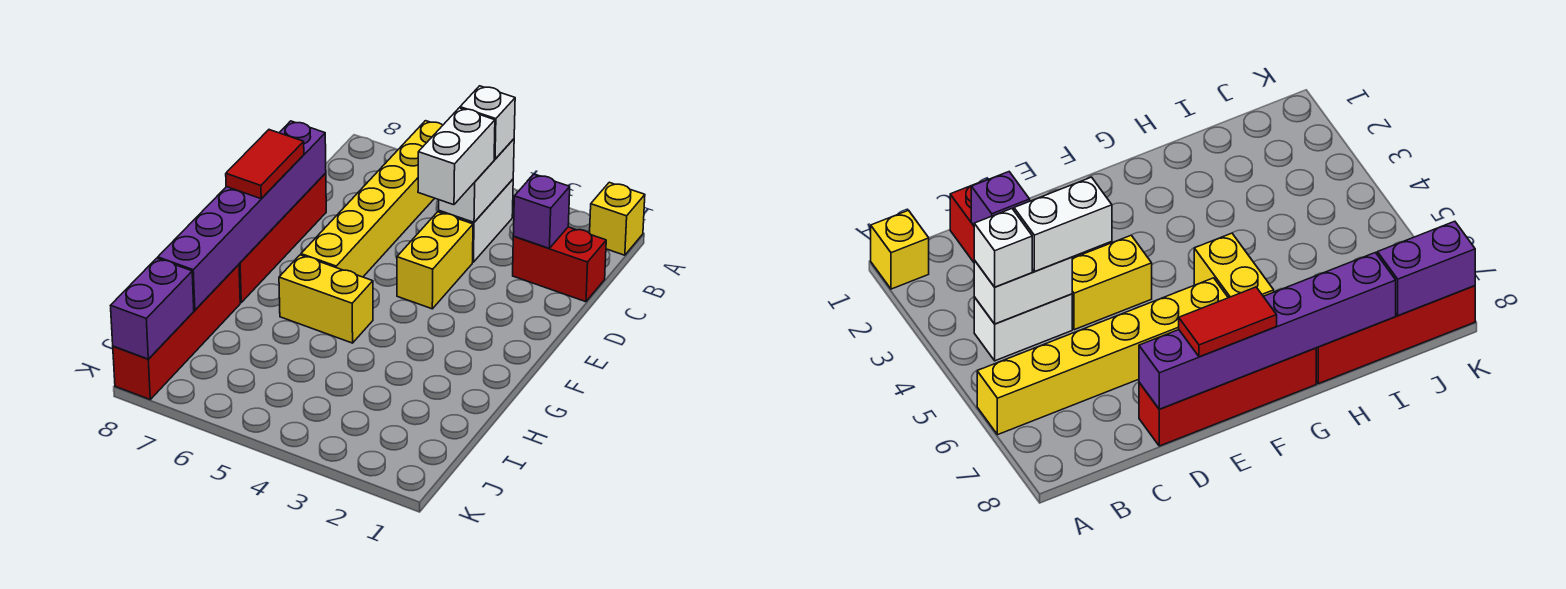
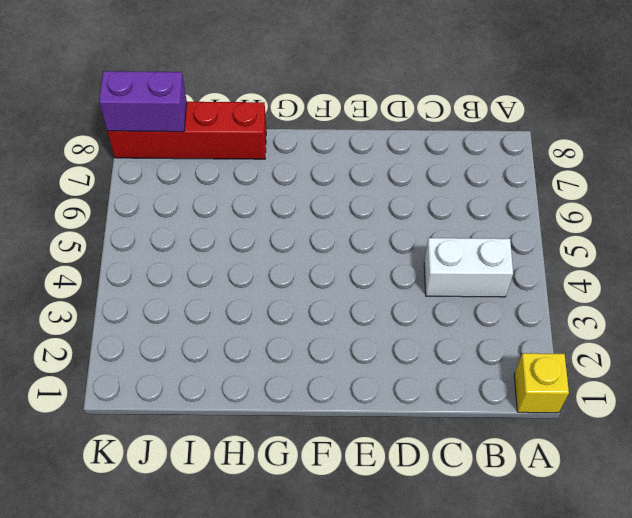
none -> yellow 1x6 brick [301,121,443,277]
none -> red 1x2 brick [513,227,606,302]
none -> yellow 1x2 brick [397,212,473,309]

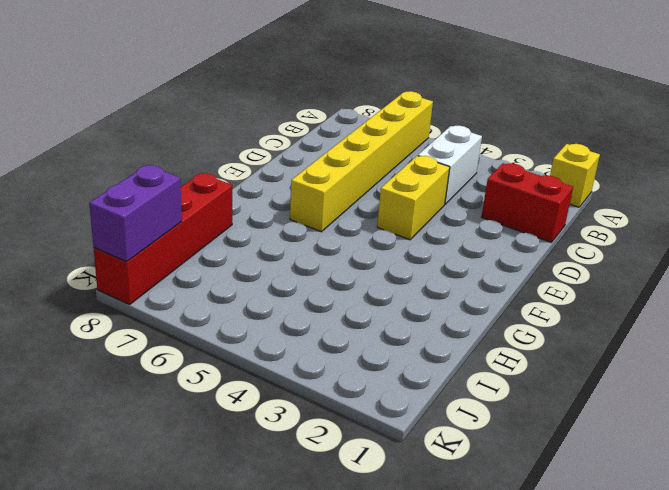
none -> red 1x4 brick [239,173,326,303]
none -> yellow 1x2 brick [279,255,373,343]
none -> white 1x2 brick [439,139,514,222]

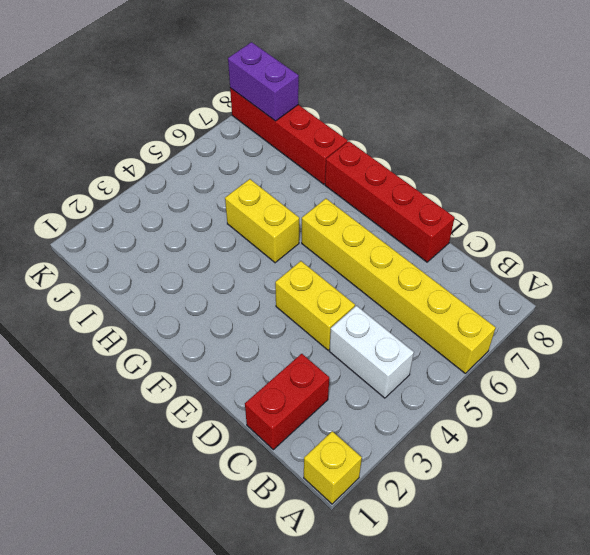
yellow 1x2 brick [225,179,299,263] -> yellow 1x2 brick turned to [279,255,373,343]
none -> white 1x2 brick [439,139,514,222]
none -> purple 1x1 brick [513,174,570,248]
none -> purple 1x6 brick [158,121,326,310]

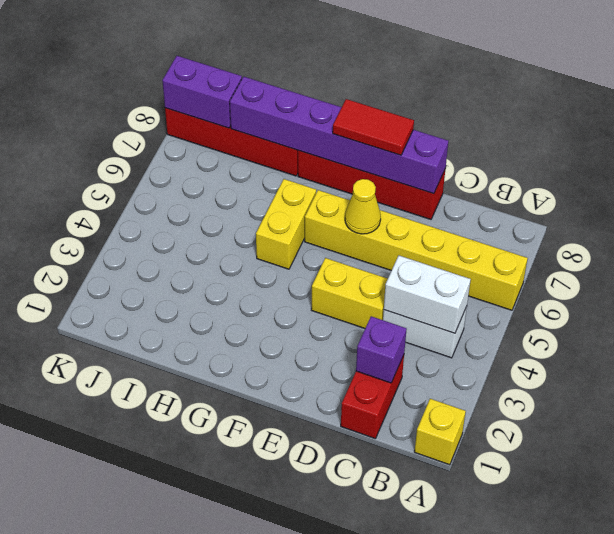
yellow 1x1 cone [345,179,381,234] -> none
none -> white 1x1 brick [460,86,515,159]
none -> white 1x2 brick [418,108,495,205]

